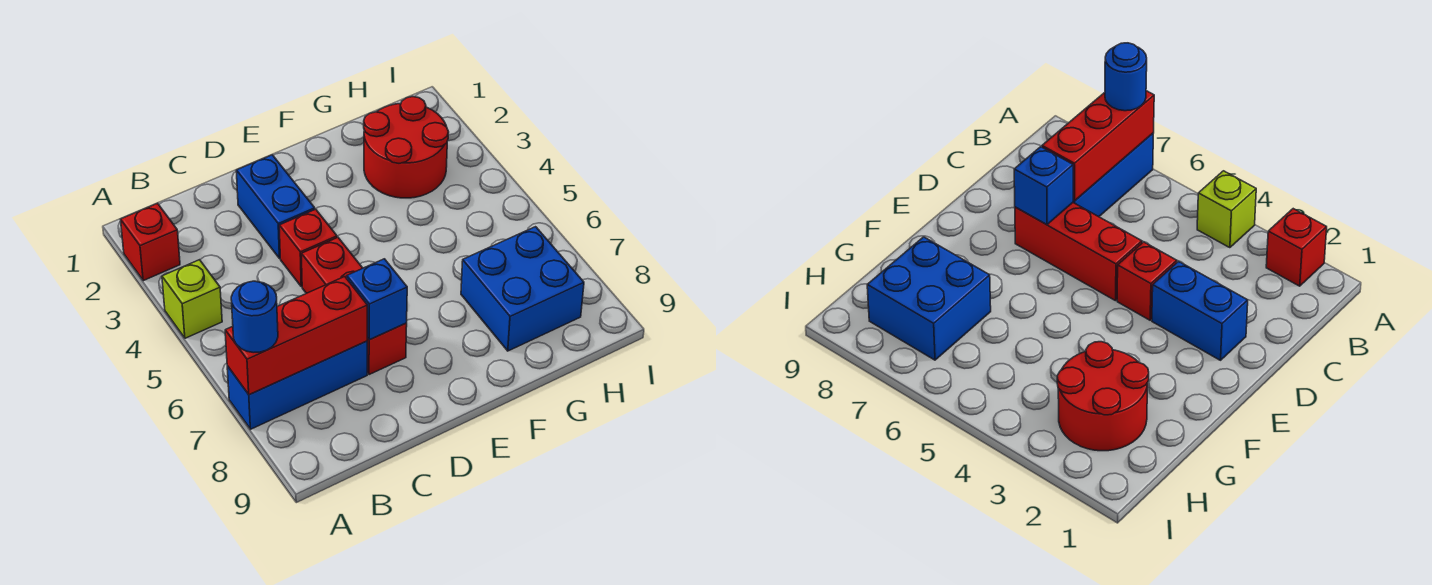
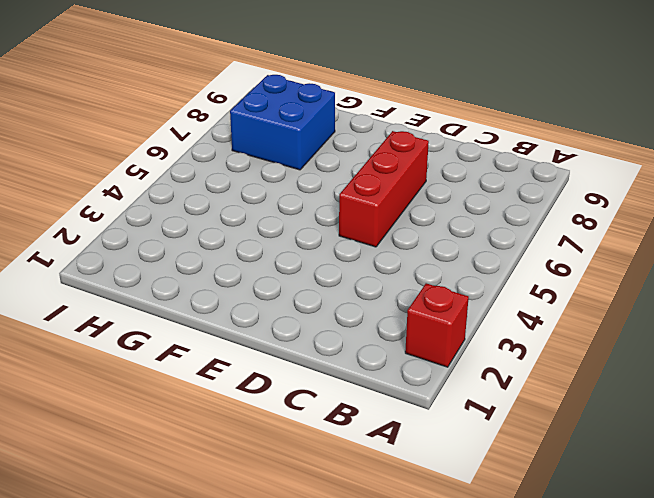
none -> lime 1x1 brick [162,260,222,338]
none -> blue 1x3 brick [227,341,367,429]

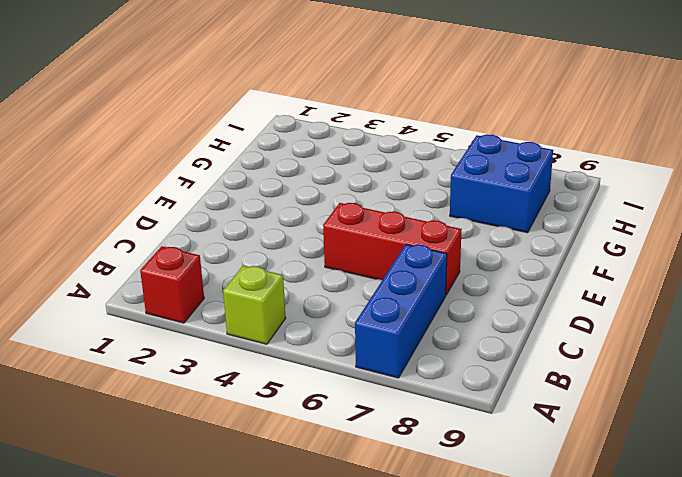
none -> blue 1x2 brick [236,155,315,259]
none -> red 1x1 brick [279,209,337,287]

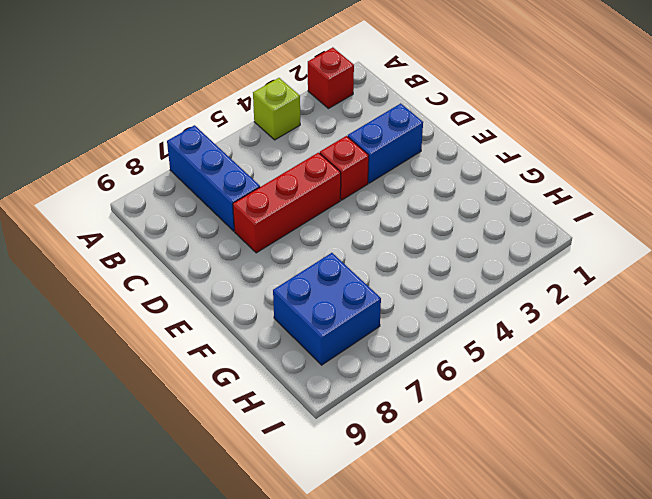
none -> red 2x2 round brick [364,97,449,198]
none -> red 1x3 brick [225,277,367,395]

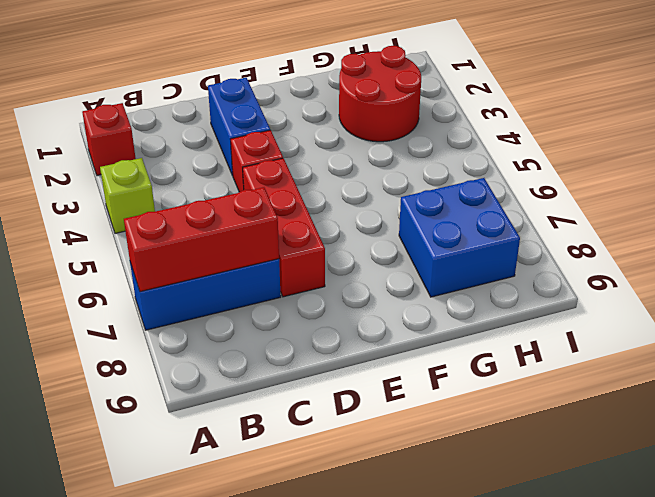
none -> blue 1x1 brick [347,259,407,340]
none -> blue 1x1 round brick [231,281,278,353]

